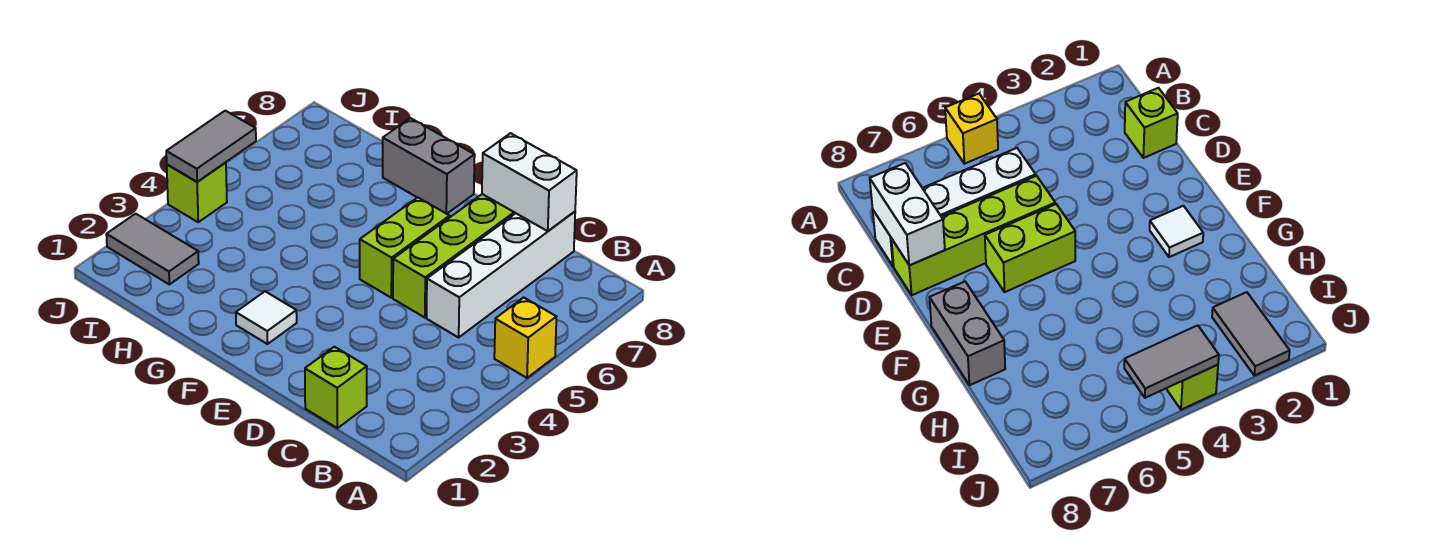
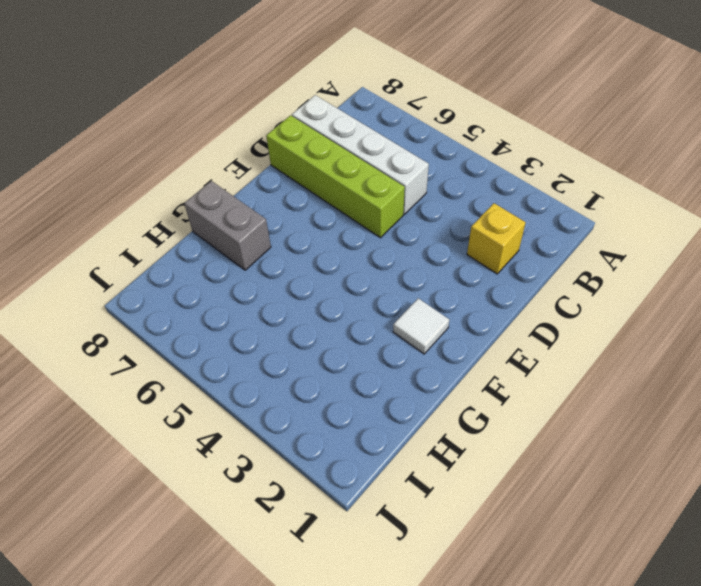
yellow 1x1 brick [467,203,526,274] -> yellow 1x1 brick moved to [494,297,556,378]
grey 1x2 brick [184,181,271,270] -> grey 1x2 brick turned to [383,118,475,214]
none -> lime 1x1 brick [305,347,367,428]
none -> lime 1x2 brick [360,198,450,298]

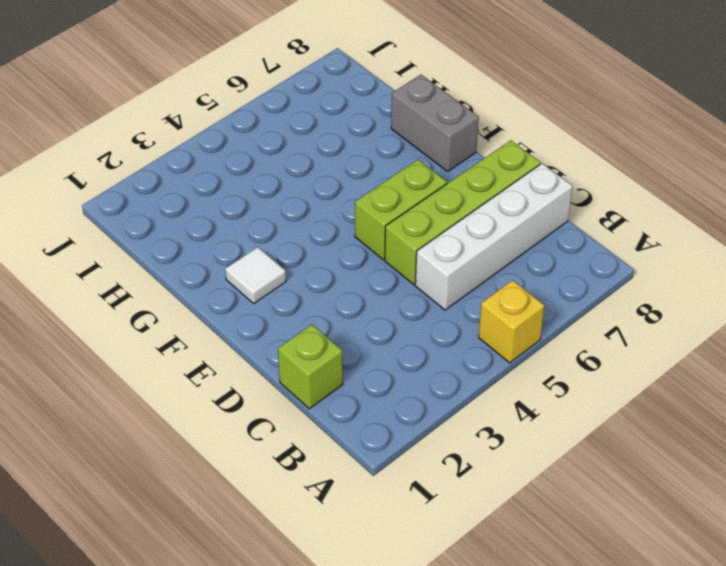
none -> grey 1x2 tile [106,214,199,284]
none -> lime 1x1 brick [167,162,227,222]

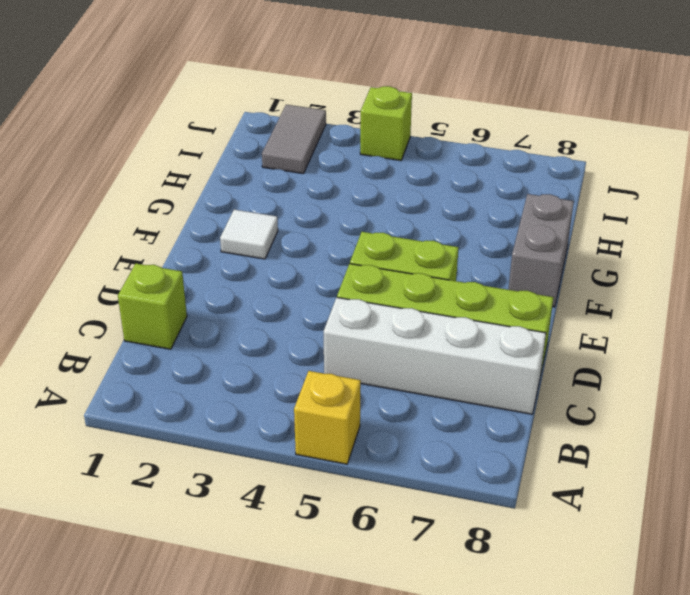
none -> white 1x2 brick [482,133,577,231]
none -> grey 1x2 tile [166,111,256,182]

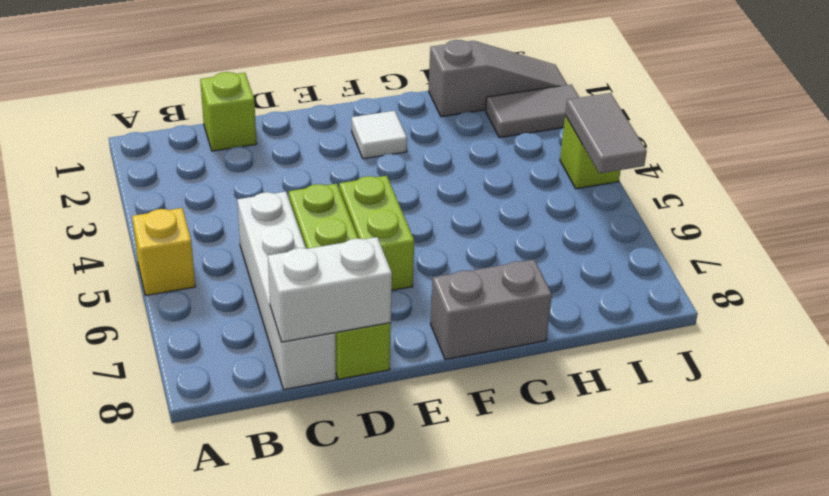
grey 1x3 slope [429,40,567,117] -> none

